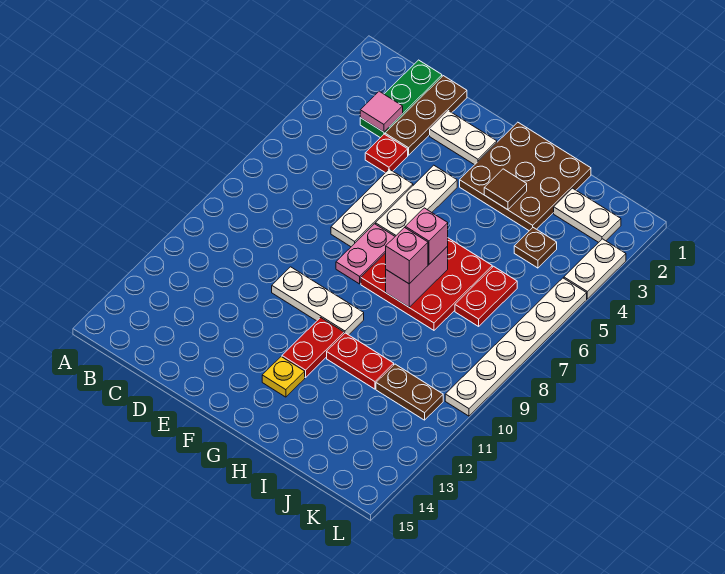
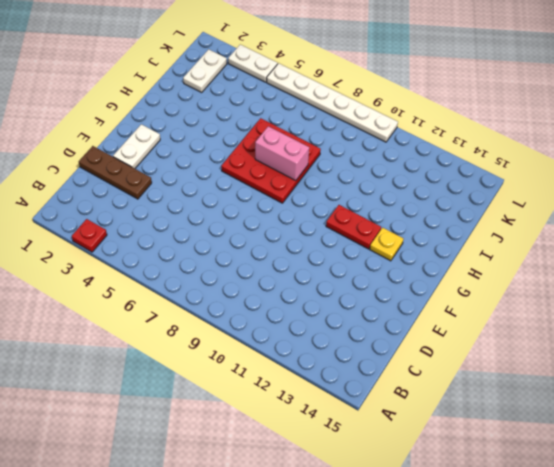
red 1x1 plate [72,219,107,252] -> red 1x1 plate moved to [365,134,408,173]
none -> green 1x3 plate [360,60,442,138]
none -> white 1x3 plate [331,169,413,247]
none -> white 1x3 plate [272,267,364,335]

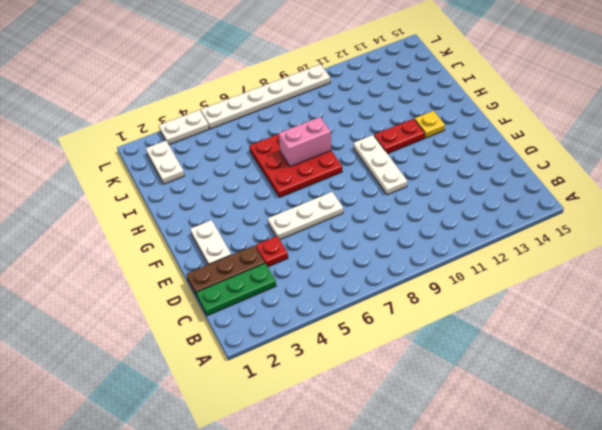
none -> white 1x3 plate [376,165,457,236]
none -> pink 1x2 plate [336,224,395,284]
none -> brown 3x3 plate [460,122,591,231]

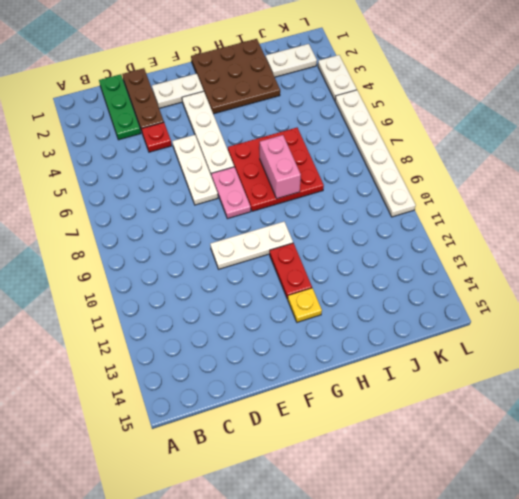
white 1x4 plate [182,91,234,177] -> white 1x3 plate [376,165,457,236]
none -> red 1x2 plate [327,333,394,389]
none -> brown 1x1 plate [514,228,557,268]
none -> red 1x2 plate [455,266,517,326]

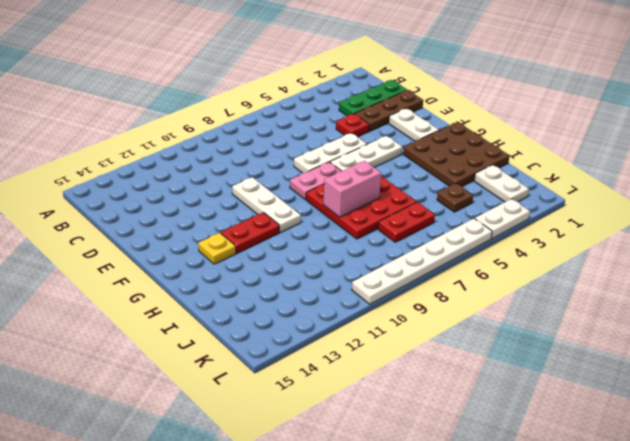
none -> red 1x2 plate [327,333,394,389]
none -> brown 1x2 plate [376,364,443,420]
none -> pink 1x1 tile [360,91,403,132]

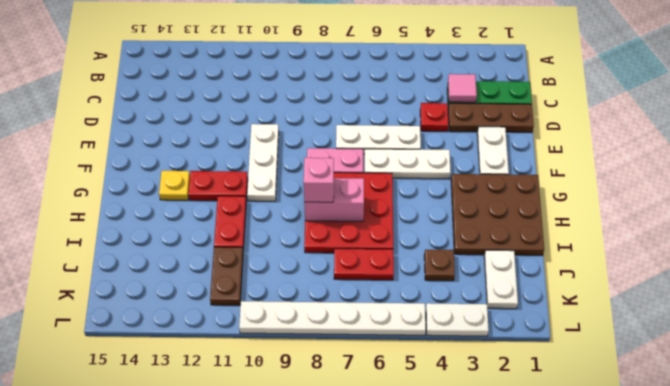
none -> brown 1x1 tile [484,169,527,210]
none -> pink 1x1 brick [405,208,448,264]

